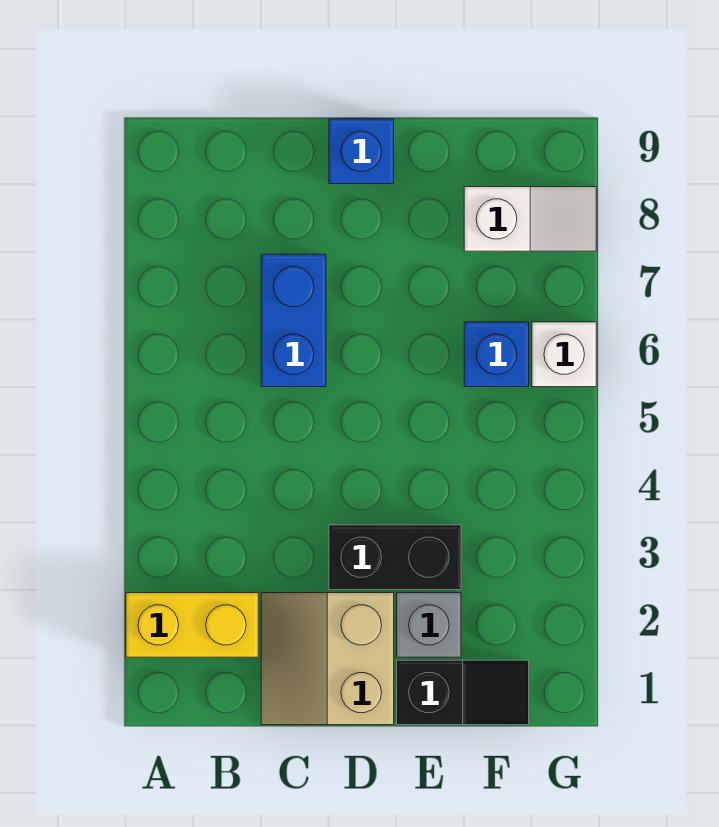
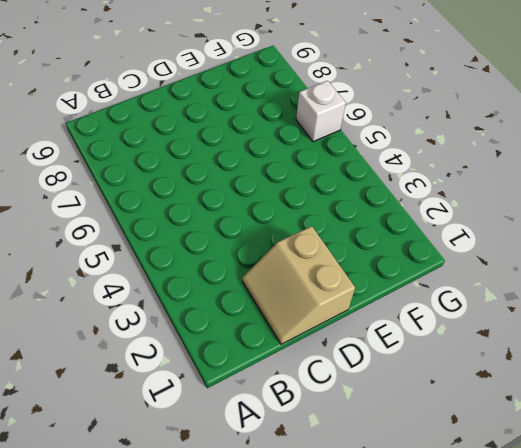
none -> yellow 1x2 brick [126,593,258,657]
none -> blue 1x2 brick [261,254,326,387]

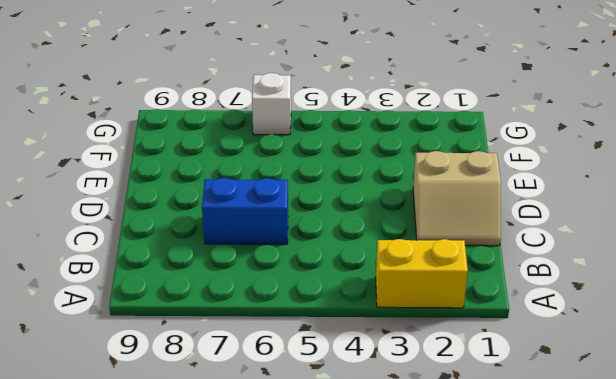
yellow 1x2 brick [376,239,468,308] -> yellow 1x2 brick turned to [126,593,258,657]
none -> black 1x2 brick [329,525,461,590]
none -> blue 1x1 brick [329,119,394,184]

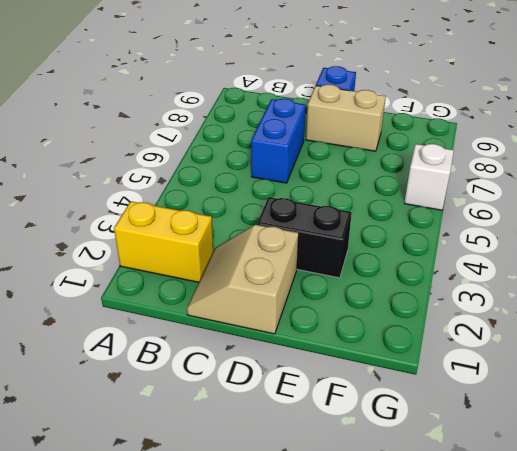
tan 1x2 brick [306,85,386,151] -> none
none -> black 1x2 slope [397,660,529,725]
none -> grey 1x1 brick [397,593,461,657]

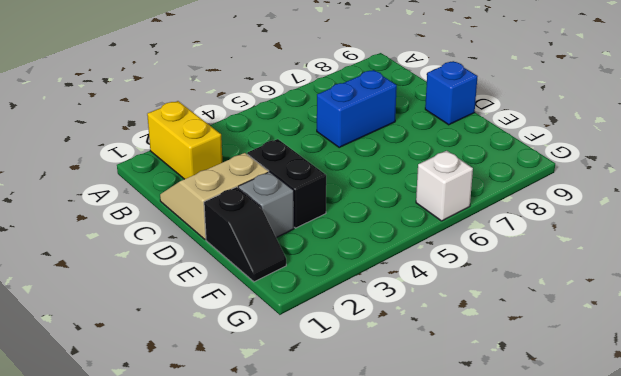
none -> blue 1x1 brick [464,322,529,387]
none -> white 1x2 slope [464,187,596,251]

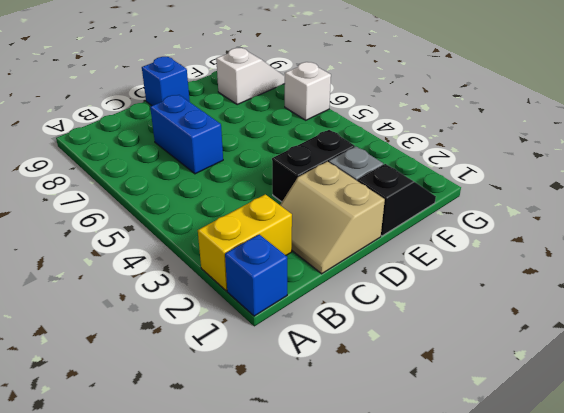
blue 1x1 brick [225,234,287,316] -> blue 1x1 brick moved to [464,322,529,387]

